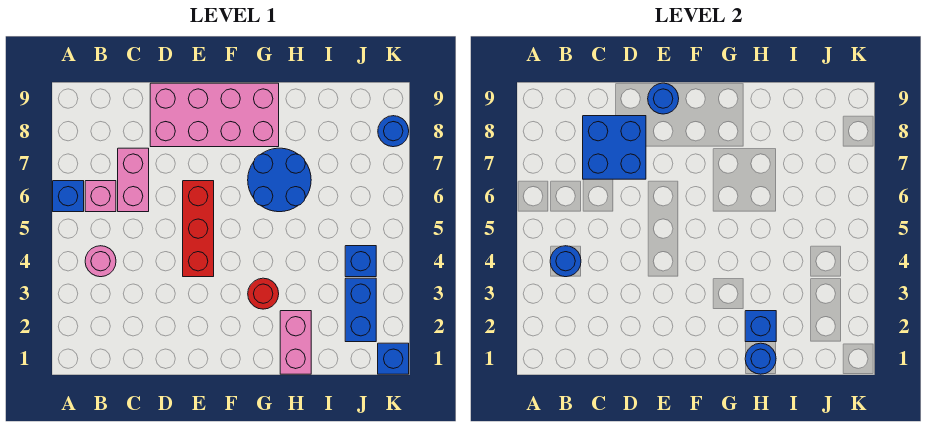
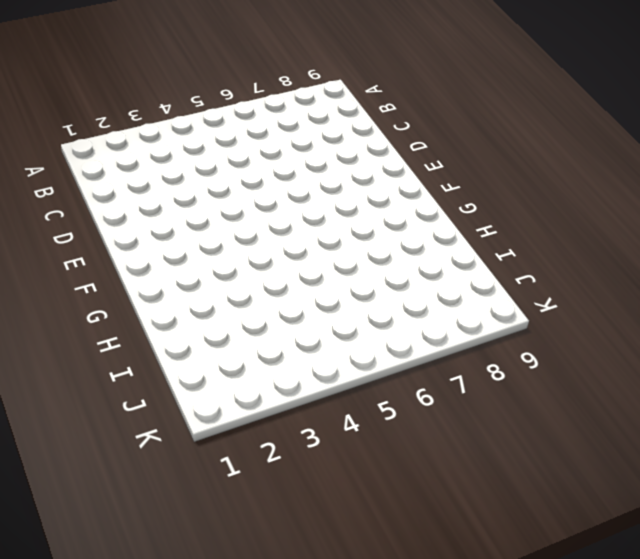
none -> blue 1x1 brick [53,181,84,212]
none -> pink 1x1 round brick [85,246,116,277]
none -> pink 1x1 brick [85,181,116,212]

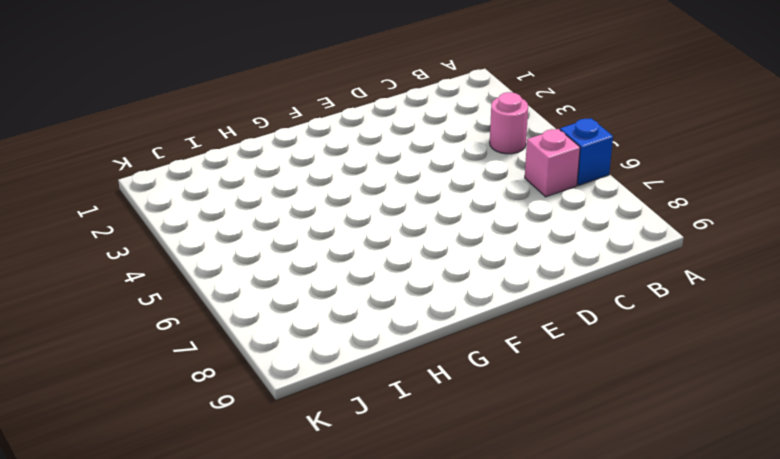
none -> pink 1x2 brick [118,148,149,212]
none -> pink 2x4 brick [150,83,279,147]
none -> red 1x3 brick [183,181,214,277]

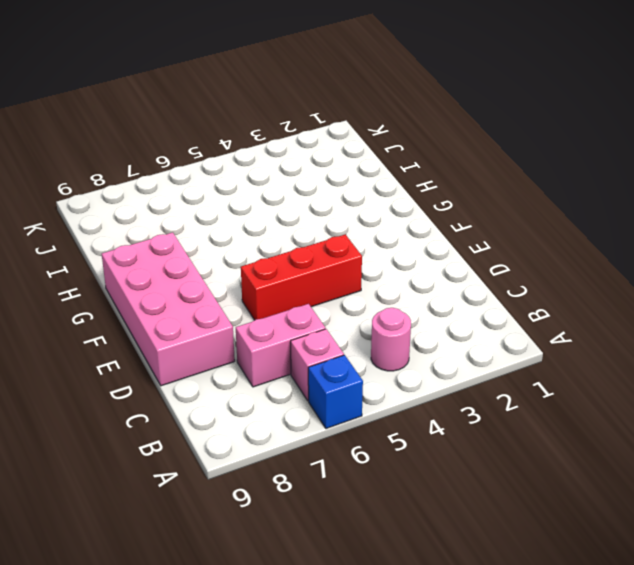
none -> red 1x1 round brick [248,278,279,309]
none -> blue 2x2 round brick [248,148,311,212]
none -> pink 1x2 brick [280,311,311,374]

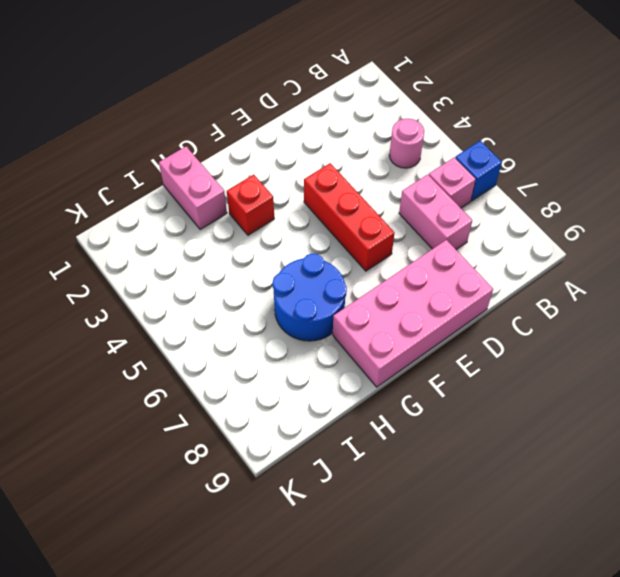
red 1x1 brick [227,175,274,235] -> red 1x1 round brick [248,278,279,309]
none -> blue 1x2 brick [345,278,376,342]
none -> blue 1x1 brick [345,246,376,277]
none -> blue 1x1 brick [378,343,409,374]

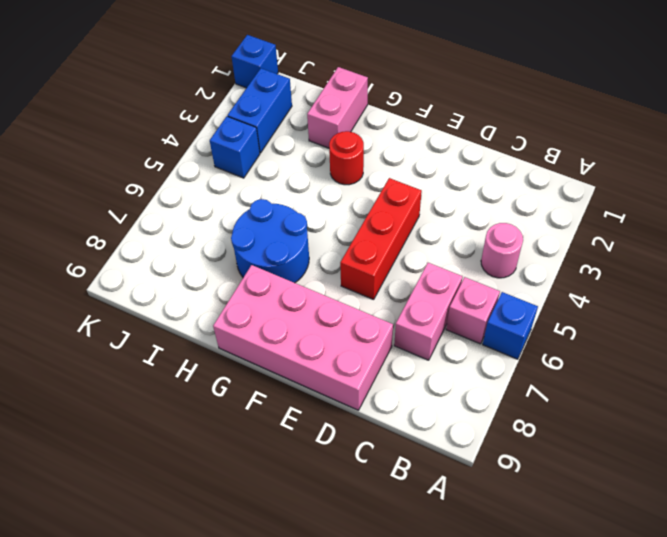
none -> blue 1x1 round brick [378,116,409,147]
none -> blue 1x1 round brick [550,246,581,277]
none -> blue 2x2 brick [583,116,646,179]

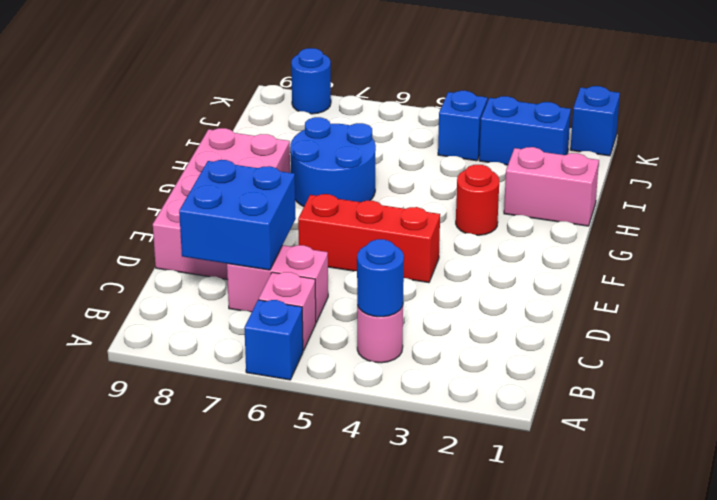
none -> blue 1x1 round brick [648,83,679,114]
none -> blue 1x1 round brick [745,343,776,374]
none -> blue 1x1 brick [745,311,776,342]

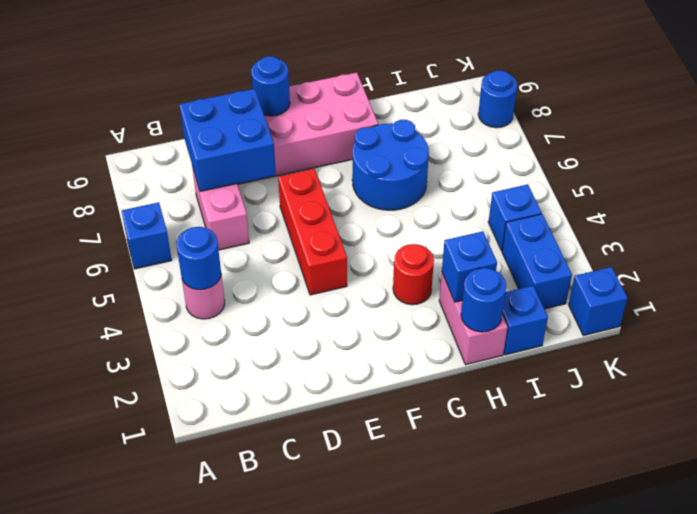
blue 1x1 brick [502,286,548,355] -> none
none -> pink 1x1 brick [85,181,116,212]

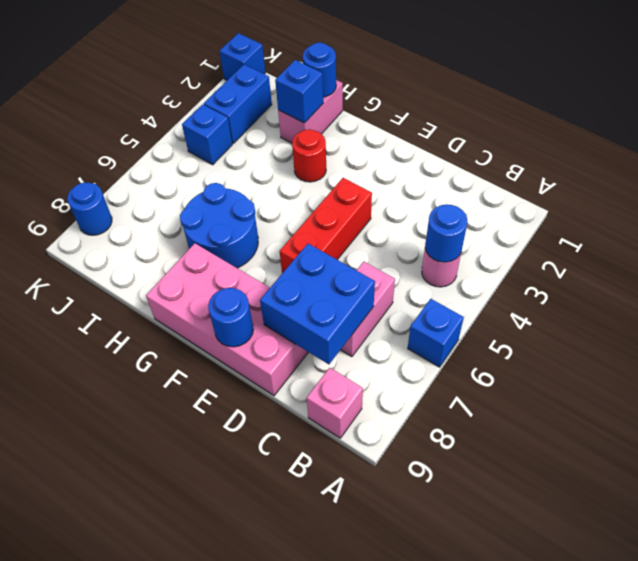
pink 1x1 brick [307,368,363,438] -> pink 1x1 brick moved to [85,181,116,212]

